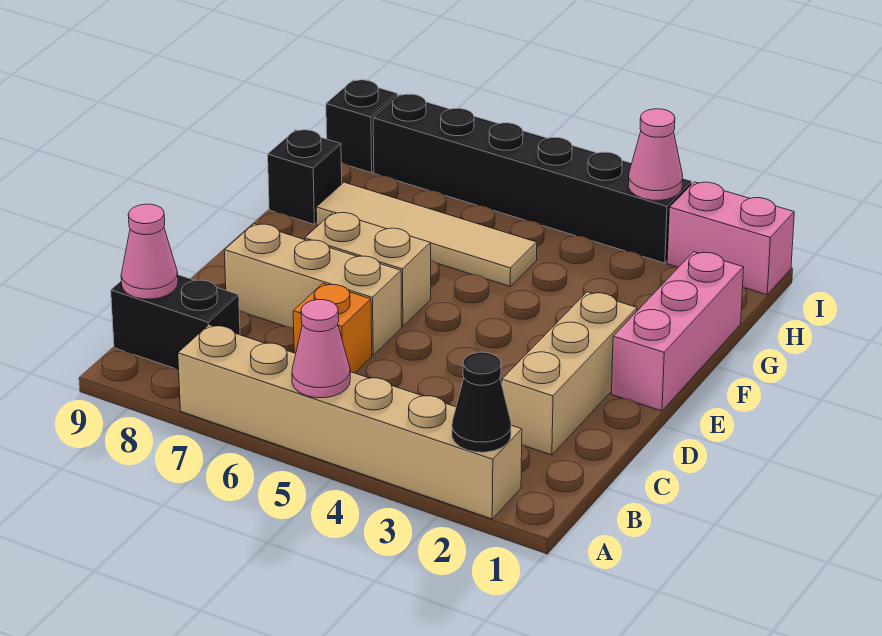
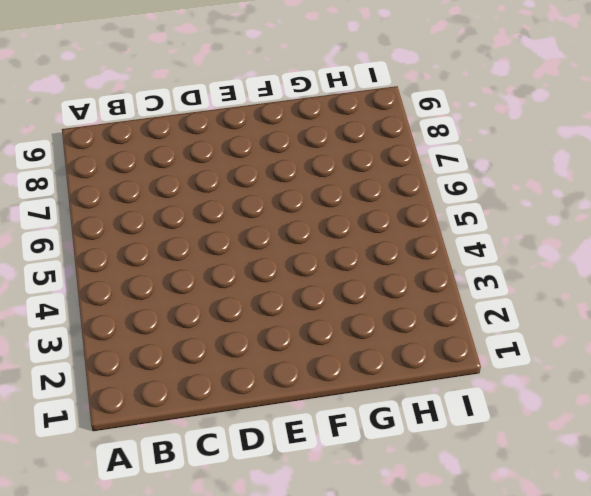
none -> tan 1x6 brick [178,325,522,519]
none -> black 1x2 brick [111,275,240,369]
none -> tan 1x3 brick [502,292,637,455]

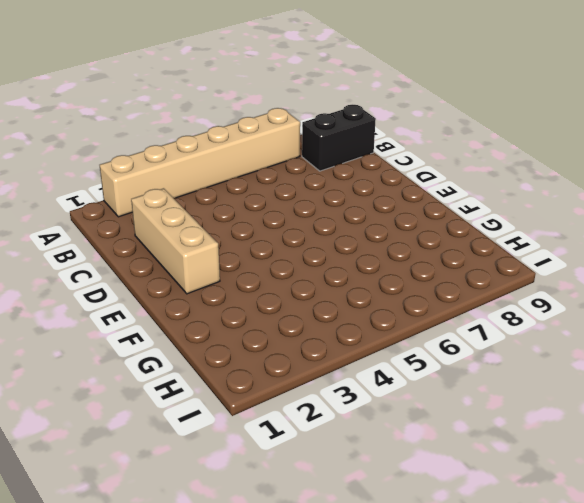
none -> orange 1x1 brick [293,284,372,373]
none -> tan 1x3 brick [224,224,402,355]
none -> pink 1x3 brick [612,252,744,411]

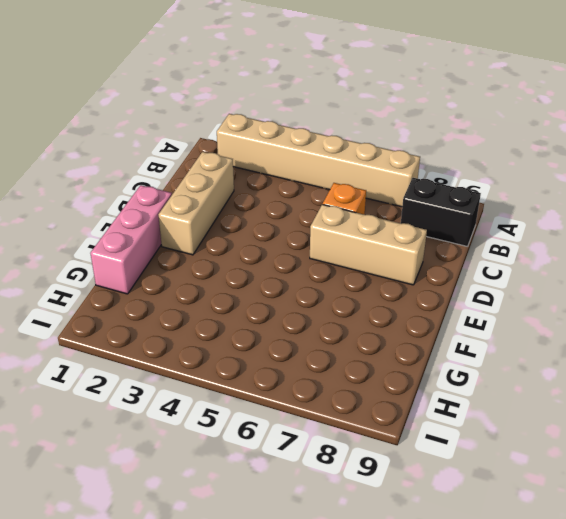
none -> tan 1x2 brick [305,212,431,327]
none -> tan 1x4 tile [316,182,537,286]
none -> black 1x1 brick [268,130,342,224]

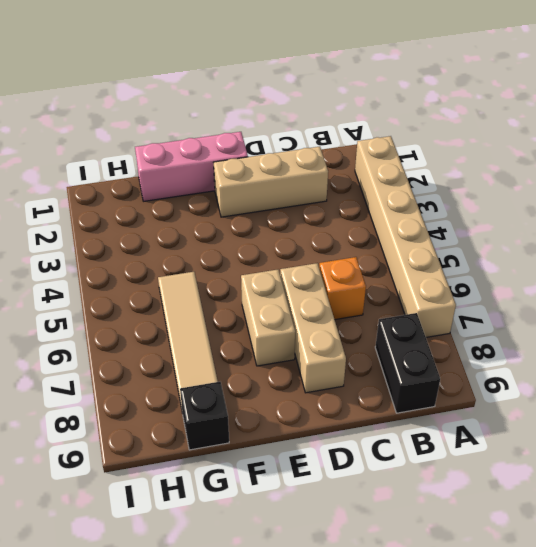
none -> pink 1x2 brick [667,182,794,295]
none -> black 1x6 brick [373,94,692,263]
none -> black 1x1 brick [326,80,398,173]

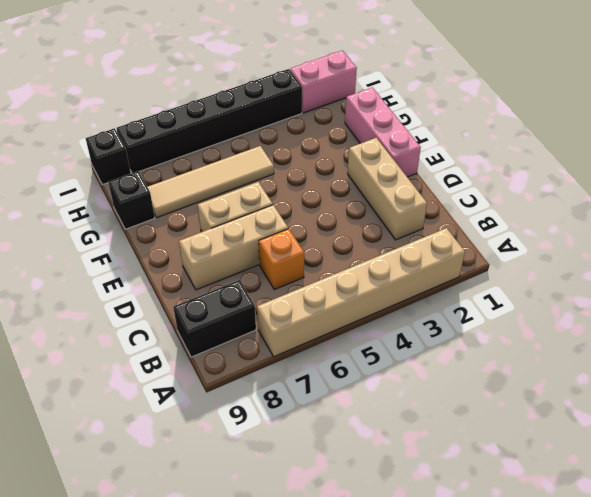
none -> black 1x1 cone [452,352,511,452]
none -> pink 1x1 cone [292,300,350,398]
none -> pink 1x1 cone [121,204,178,299]

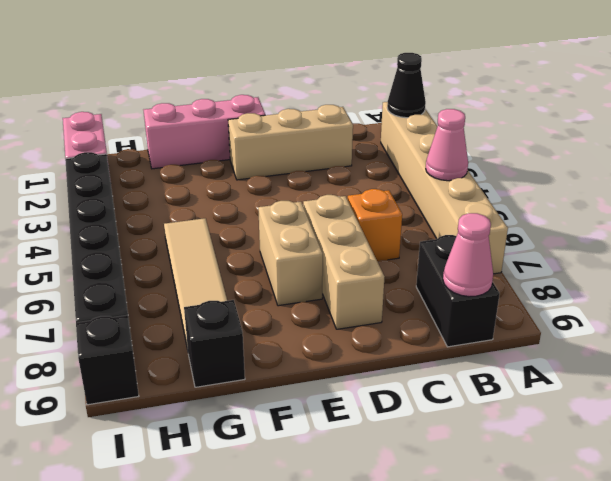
none -> pink 1x1 cone [628,109,683,200]

